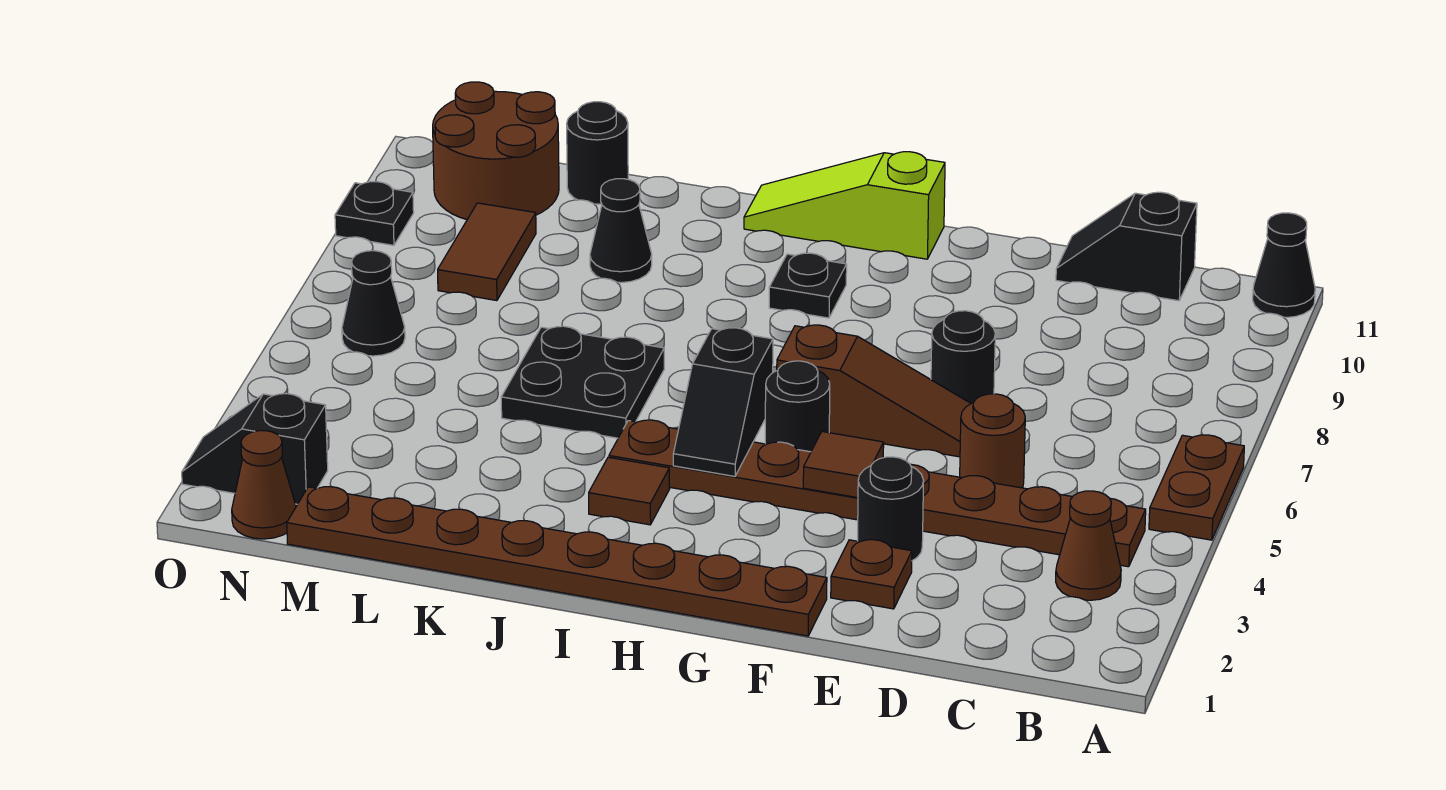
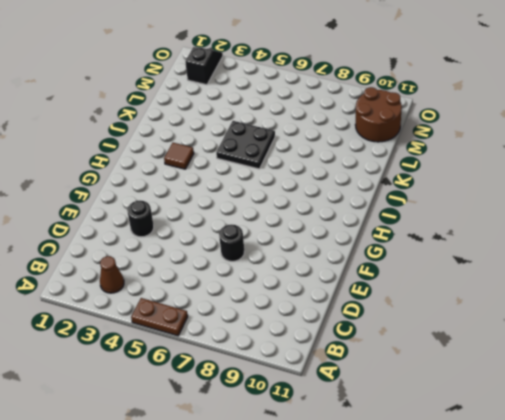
none -> black 1x1 cone [1253,213,1315,317]
none -> brown 1x8 plate [609,420,1146,567]
none -> black 1x2 slope [1056,192,1197,301]

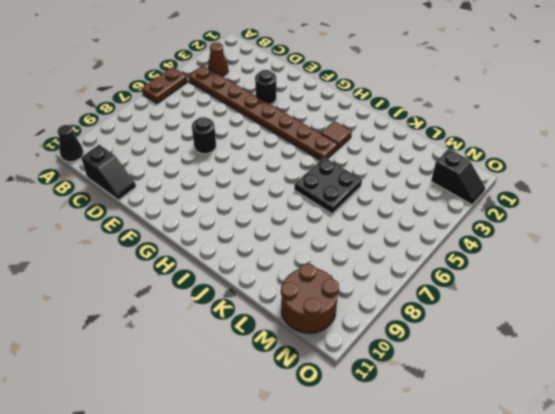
none -> brown 1x1 round brick [960,394,1025,488]
none -> brown 1x1 plate [831,540,912,609]
none -> brown 1x3 slope [777,325,971,457]

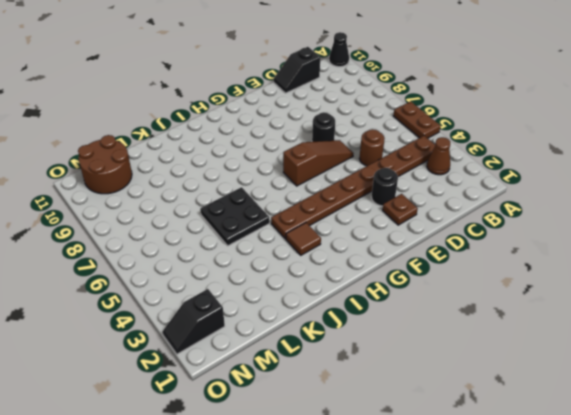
none -> brown 1x8 plate [287,487,827,636]
none -> black 1x1 round brick [765,361,830,452]
none -> lime 1x3 slope [744,152,945,259]

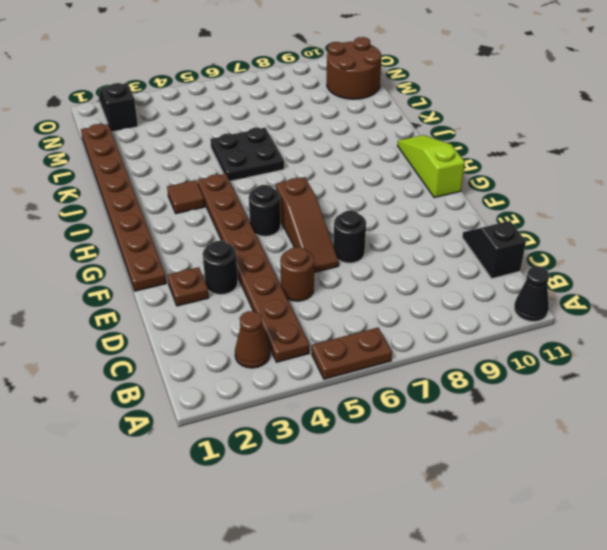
none -> black 1x1 plate [769,253,847,318]
none -> black 1x1 cone [590,179,652,283]
none -> black 1x1 round brick [567,102,628,204]

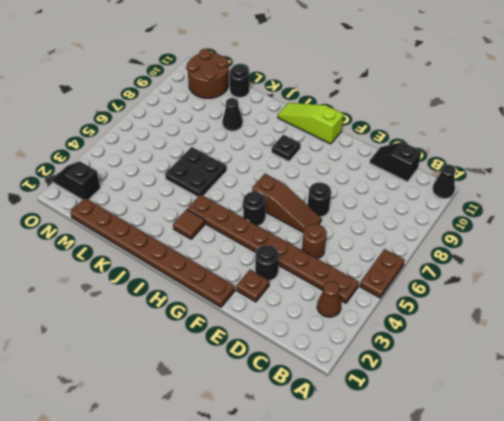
none -> brown 1x2 tile [438,203,536,301]
none -> brown 1x1 cone [232,431,296,539]
none -> black 1x1 cone [342,251,405,356]

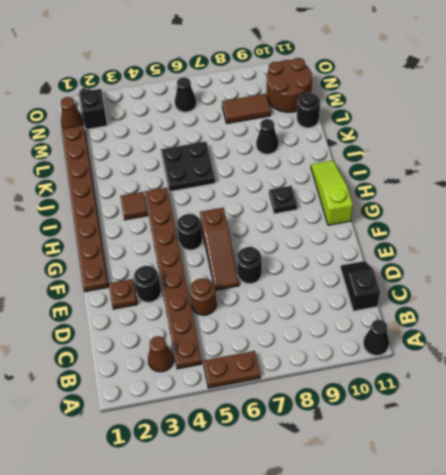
none -> black 1x1 plate [335,182,414,245]
none -> brown 1x1 tile [803,432,884,498]
none -> black 1x2 slope [673,328,773,476]

